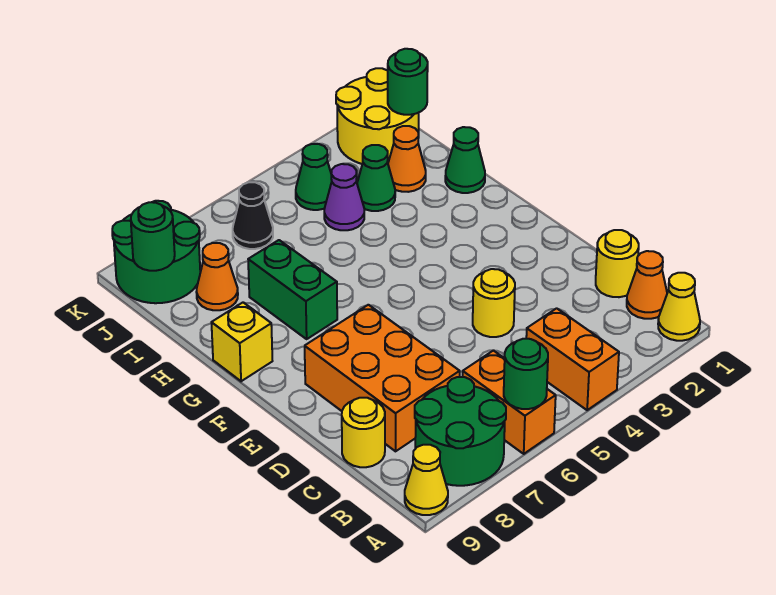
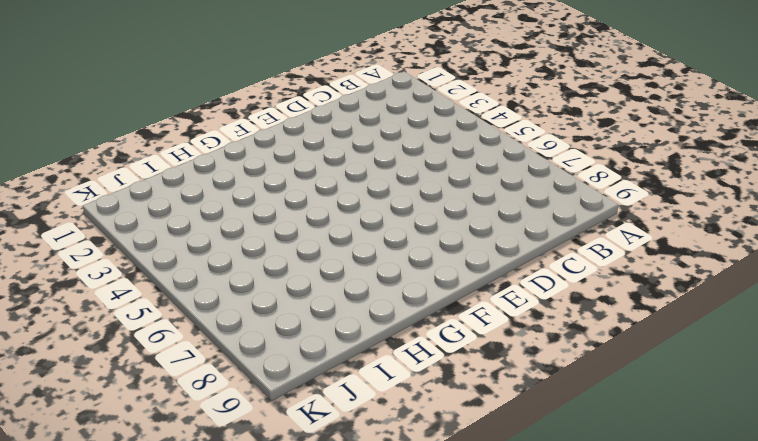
none -> yellow 1x1 cone [658,273,700,341]
none -> orange 1x2 brick [526,308,619,410]
none -> orange 1x2 brick [463,350,556,454]

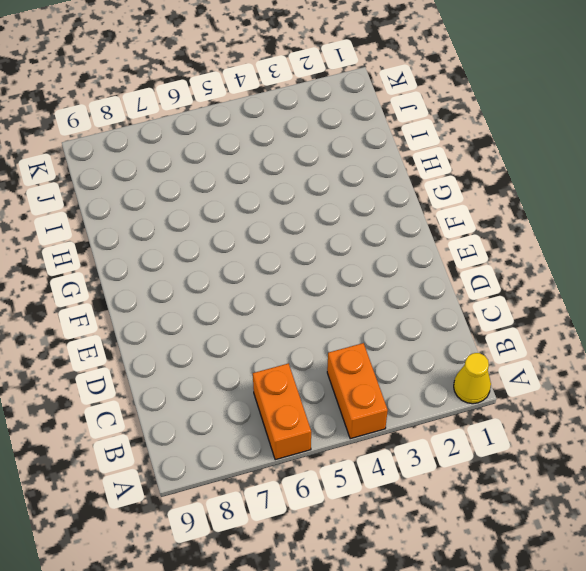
none -> green 2x2 round brick [415,377,506,486]
none -> yellow 1x1 cone [405,445,448,515]
none -> orange 1x1 cone [627,251,667,319]

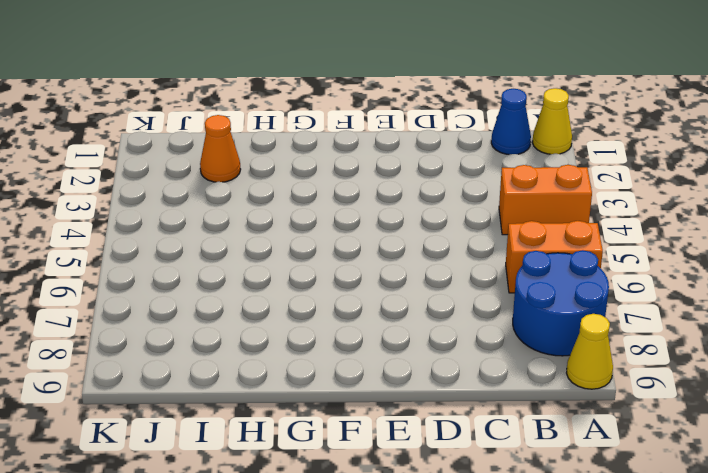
blue 2x2 round brick [513,250,609,356] -> green 2x2 round brick [415,377,506,486]
blue 1x1 cone [491,89,531,155] -> orange 1x1 cone [627,251,667,319]
none -> yellow 1x1 round brick [596,230,639,297]
none -> orange 2x3 brick [305,305,460,451]
none -> yellow 1x1 round brick [342,398,385,467]

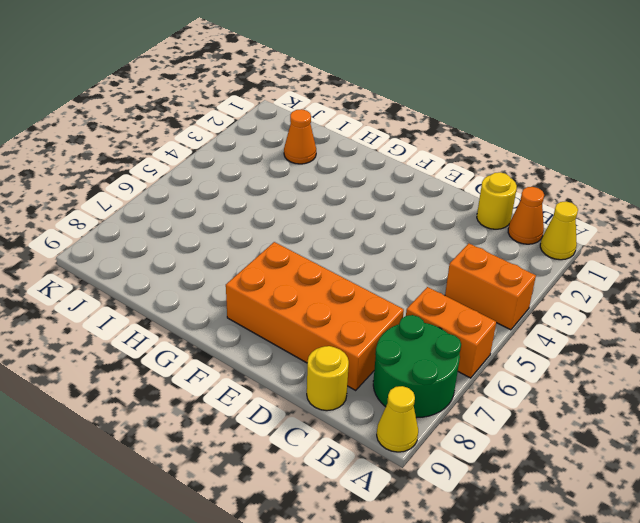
orange 2x4 brick [226,242,404,390] -> orange 2x3 brick [305,305,460,451]
none -> yellow 1x1 round brick [473,269,515,337]
none -> green 1x2 brick [248,240,337,339]
none -> yellow 1x1 brick [211,302,272,381]

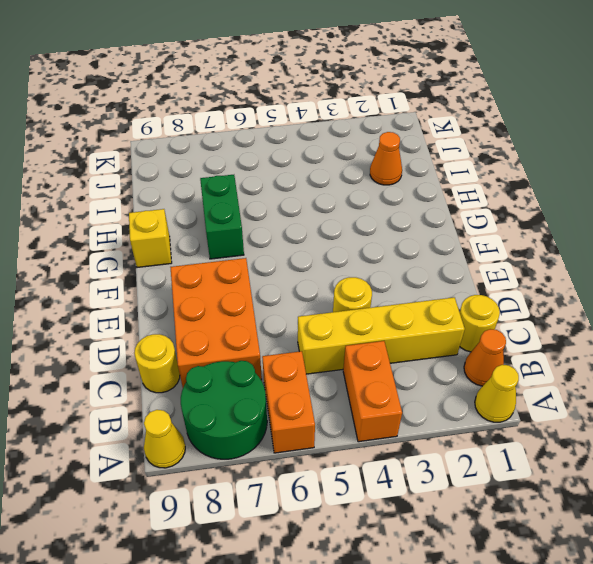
yellow 1x4 brick [298,297,465,374] -> none
none -> green 1x1 cone [445,127,485,193]
none -> green 1x1 cone [357,145,395,211]
none -> purple 1x1 cone [324,164,364,230]

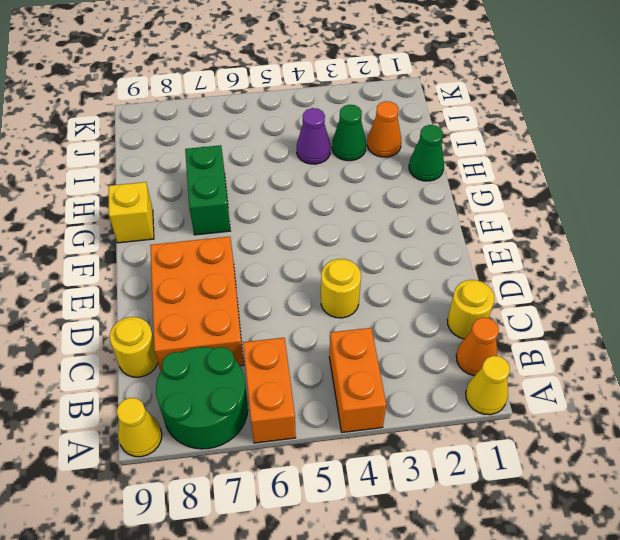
none -> orange 1x1 cone [197,243,238,310]
none -> yellow 2x2 round brick [336,68,419,164]
none -> green 1x1 cone [296,144,332,210]

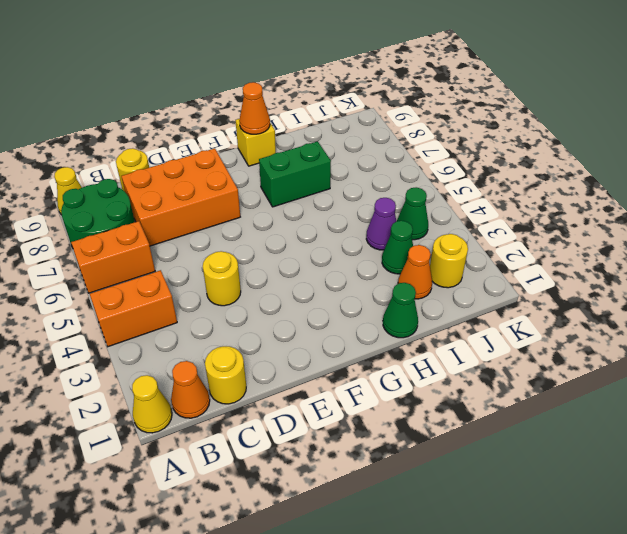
orange 1x1 cone [239,82,270,134] -> orange 1x1 cone moved to [197,243,238,310]
yellow 1x1 round brick [430,234,468,288] -> yellow 2x2 round brick [336,68,419,164]
none -> black 1x1 cone [233,182,273,249]
none -> green 2x2 round brick [112,201,200,303]
none -> green 1x1 round brick [504,339,548,409]

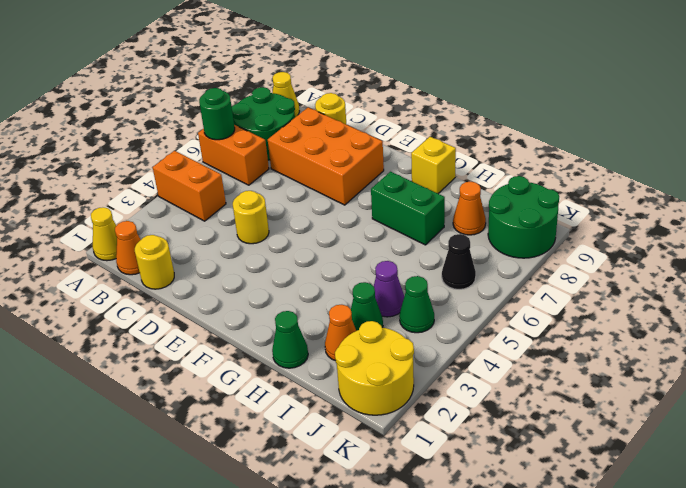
none -> green 1x1 round brick [388,49,428,115]
none -> green 1x1 round brick [131,202,175,271]

